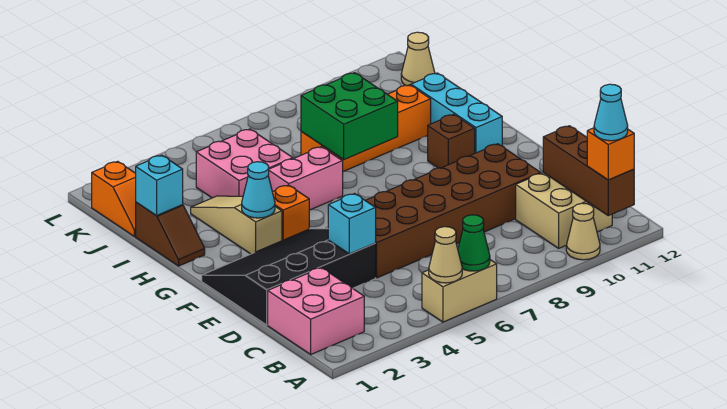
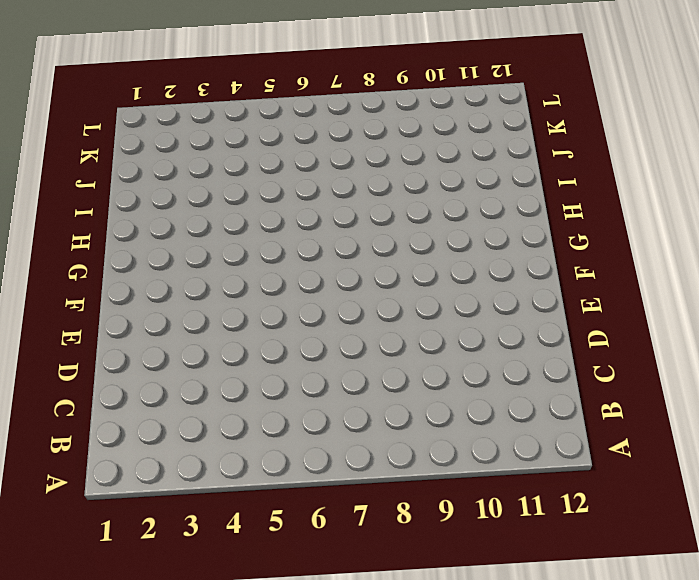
none -> tan 1x2 brick [422,260,497,322]
none -> tan 1x1 cone [566,203,600,260]
none -> pink 2x2 brick [268,268,364,354]

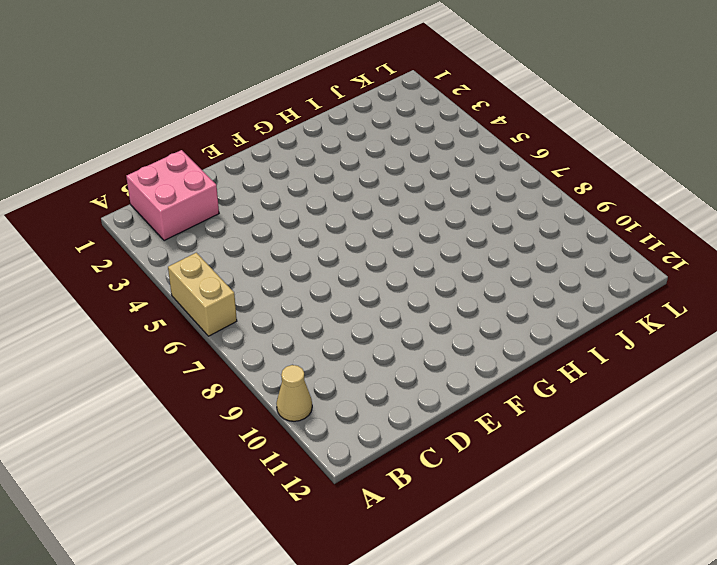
none -> tan 2x2 brick [516,173,612,248]
none -> black 3x4 slope [202,229,376,325]
none -> brown 2x6 brick [365,144,541,278]

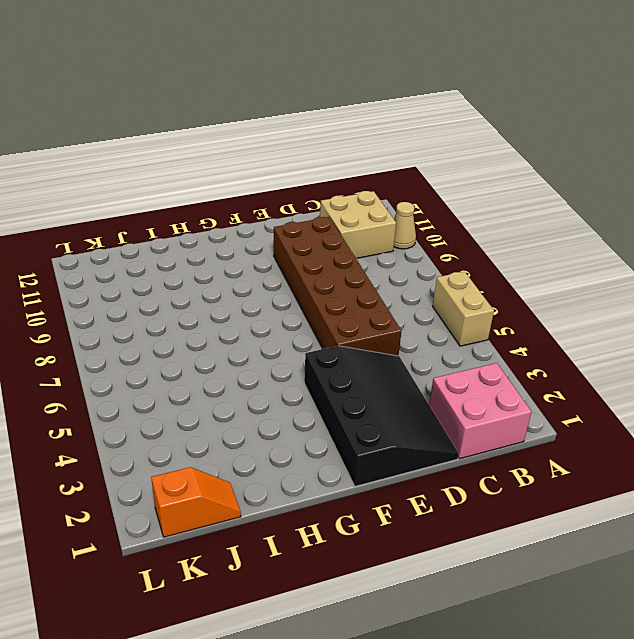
black 3x4 slope [304,346,459,486] -> black 3x4 slope turned to [202,229,376,325]
none -> tan 1x3 slope [191,196,282,254]
none -> orange 1x1 brick [273,185,309,241]
none -> brown 1x1 brick [428,114,475,168]

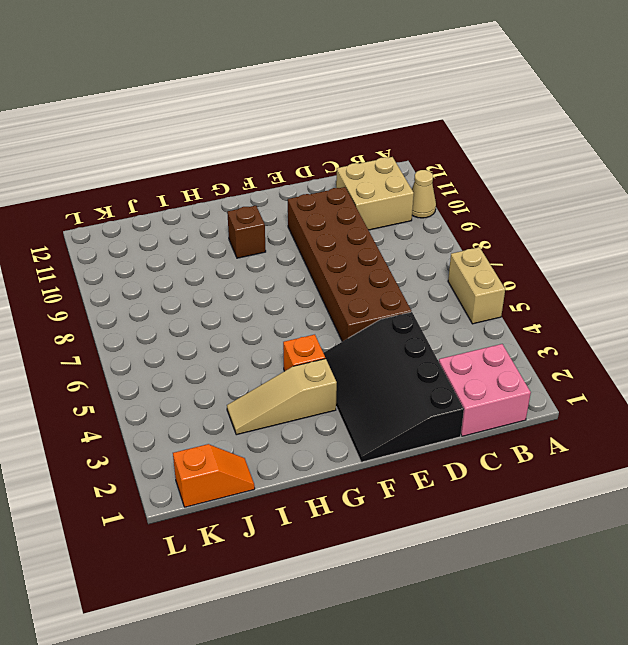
none -> cyan 1x3 brick [411,73,502,153]
none -> brown 1x2 slope [136,202,205,266]
none -> pink 1x2 brick [268,147,343,210]

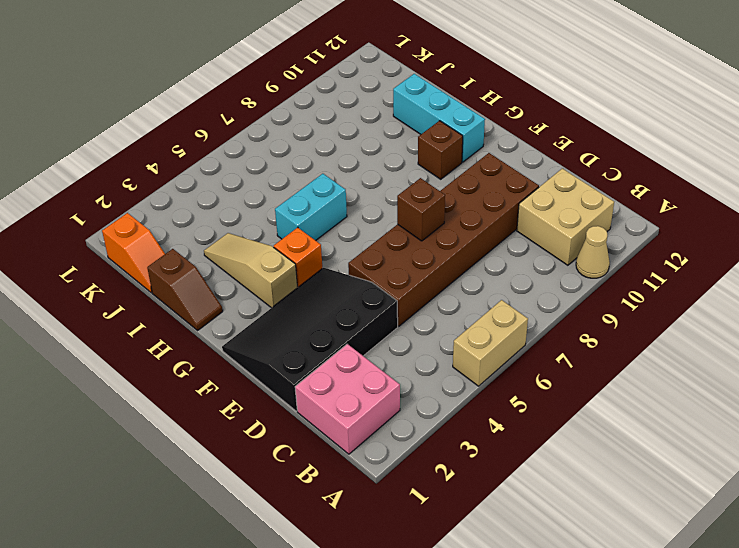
brown 1x1 brick [397,178,445,241] -> none
cyan 1x2 brick [275,174,347,241] -> pink 1x2 brick [268,147,343,210]
none -> pink 2x2 brick [196,129,293,198]
none -> orange 1x4 brick [301,85,431,172]
none -> tan 1x1 cone [401,32,435,86]

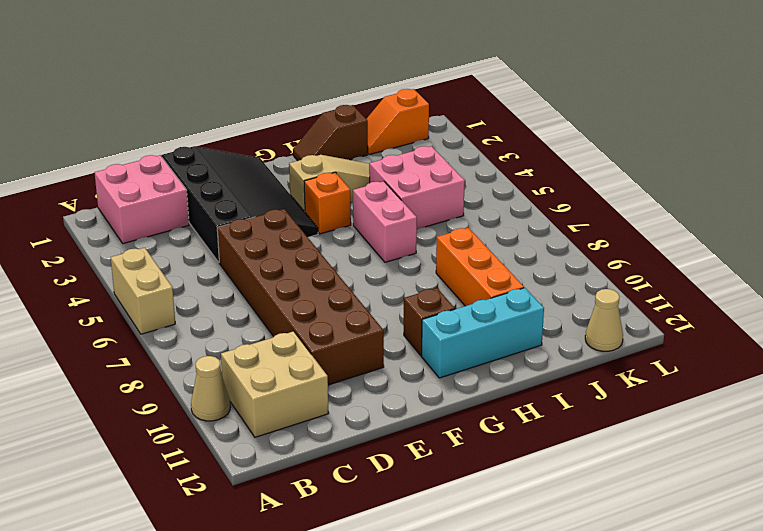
orange 1x3 brick [436,228,524,306] -> orange 1x4 brick [301,85,431,172]
none -> tan 1x1 cone [429,227,462,283]
none -> green 1x1 cone [458,215,490,271]
none -> brown 1x3 brick [543,126,634,216]

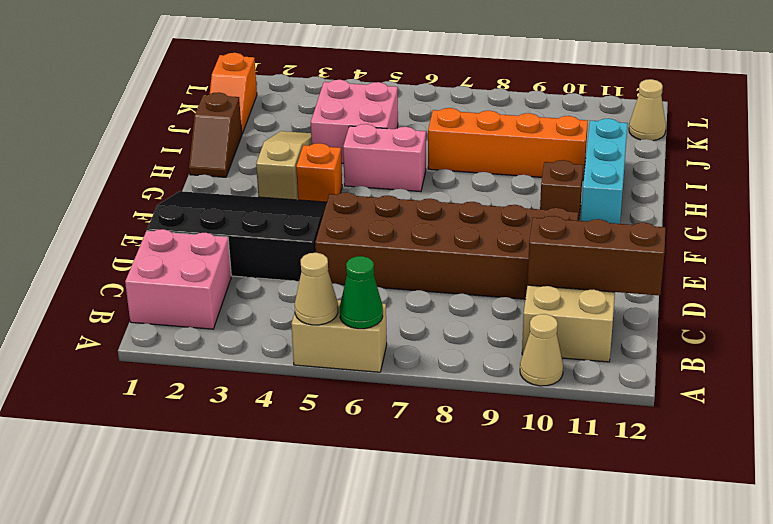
brown 1x3 brick [527,216,666,295] -> brown 1x3 brick turned to [543,126,634,216]
none -> cyan 1x1 brick [328,194,376,254]
none -> cyan 1x1 cone [242,162,275,218]
none -> green 2x2 brick [301,73,398,159]

